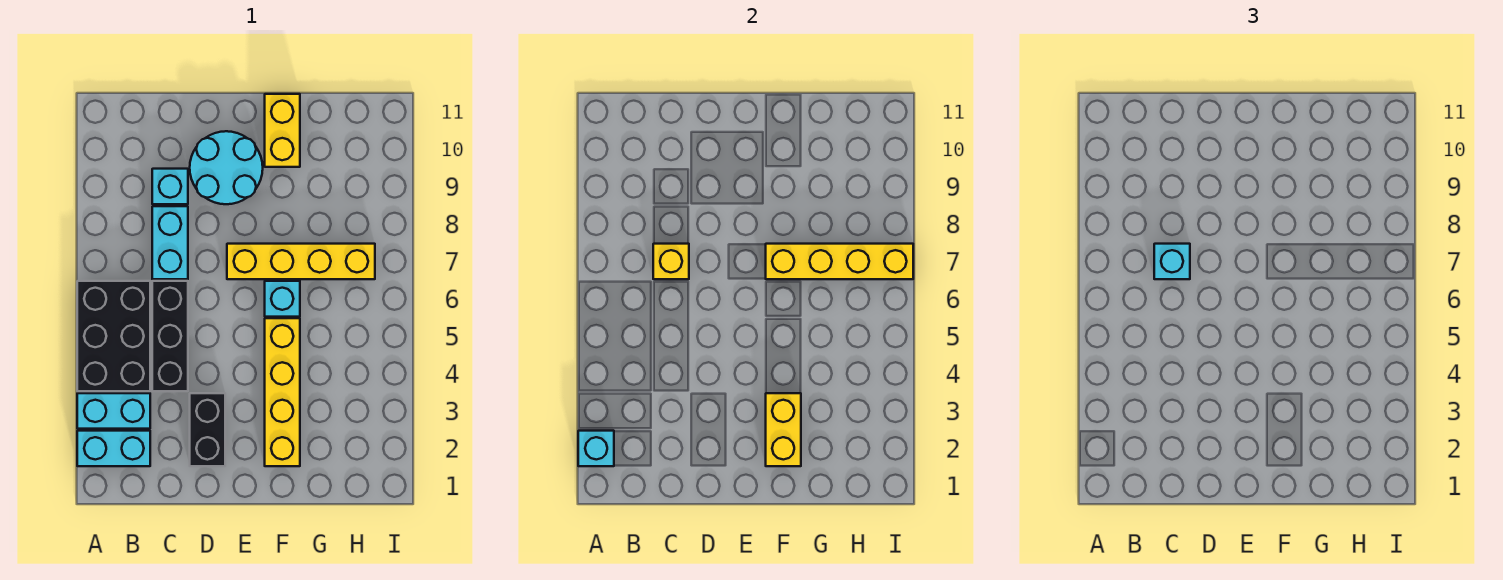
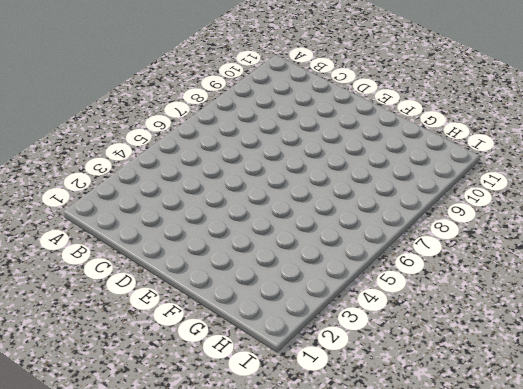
none -> cyan 1x2 brick [77,431,150,466]
none -> cyan 1x2 brick [77,393,150,429]
none -> black 2x3 brick [77,281,150,391]

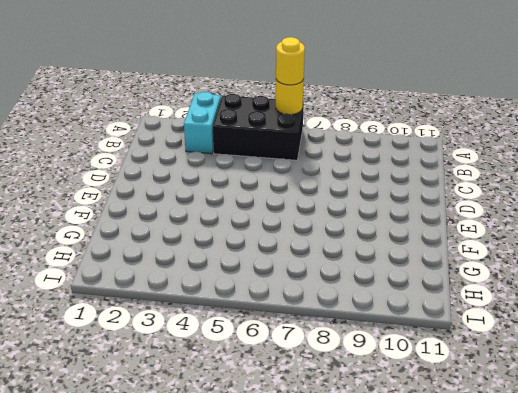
yellow 1x1 round brick [276,80,304,114] -> none
yellow 1x1 round brick [276,37,305,85] -> none
none -> cyan 1x2 brick [77,431,150,466]
none -> black 1x3 brick [152,281,188,391]
none -> cyan 1x2 brick [152,206,188,279]

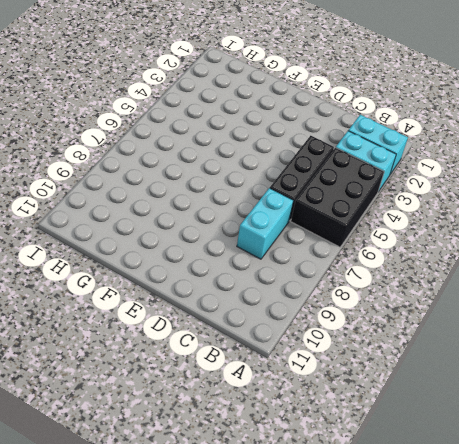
none -> cyan 1x1 brick [152,169,188,204]
none -> black 1x2 brick [190,393,225,466]
none -> cyan 2x2 round brick [190,131,263,204]

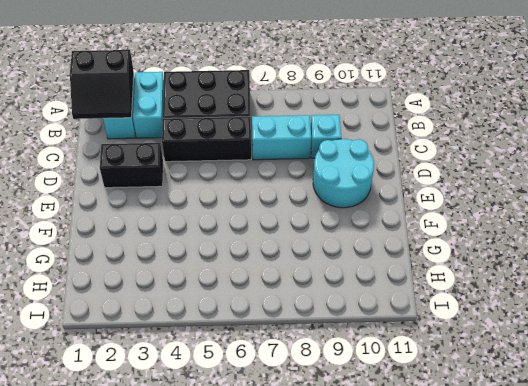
black 2x2 slope [70,50,134,119] -> cyan 1x1 brick [578,431,614,466]
none -> yellow 1x4 brick [227,244,375,279]
none -> yellow 1x4 brick [265,318,300,466]
none -> cyan 1x1 brick [265,281,300,317]

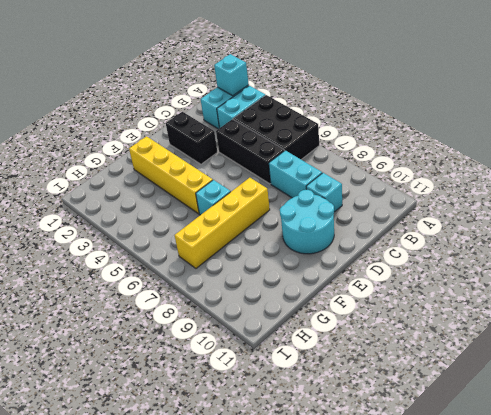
none -> yellow 1x2 brick [265,94,300,167]
none -> yellow 1x1 brick [653,244,689,279]
none -> yellow 1x2 brick [766,393,801,466]

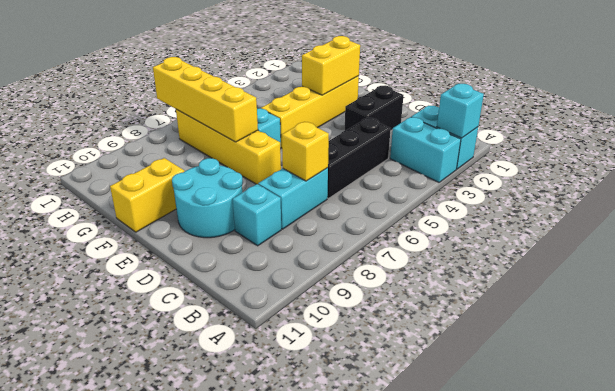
none -> black 2x3 brick [77,281,150,391]
none -> cyan 1x1 brick [1154,244,1190,279]

